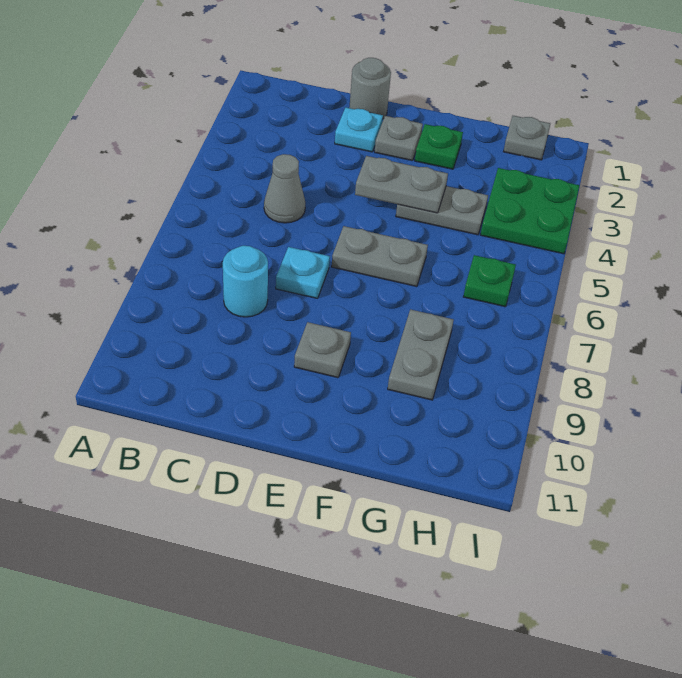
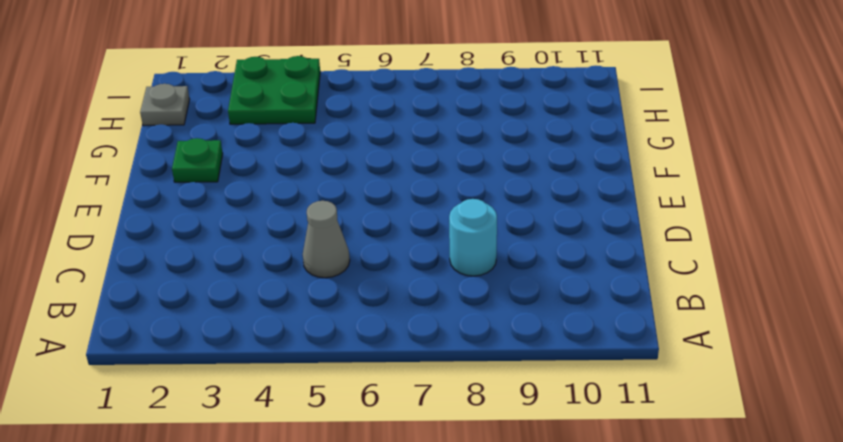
none -> grey 1x1 round brick [349,58,391,118]
none -> cyan 1x1 plate [335,108,383,152]
none -> cyan 1x1 plate [276,247,330,298]

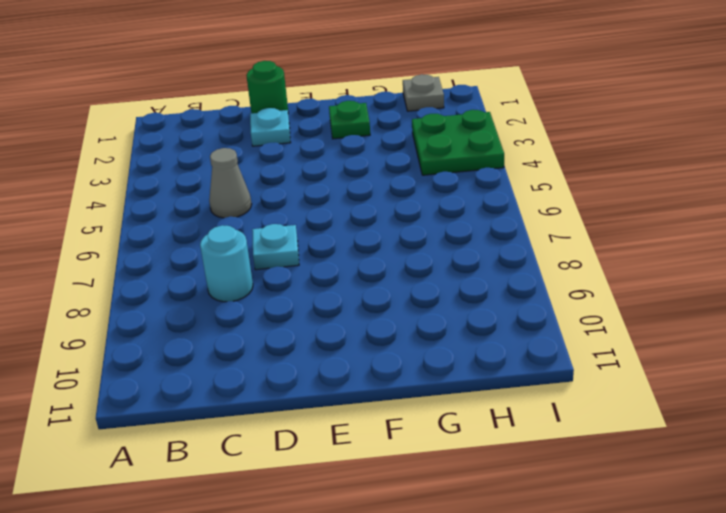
green 1x1 round brick [246,61,288,113] -> grey 1x1 round brick [349,58,391,118]
none -> grey 1x1 plate [375,116,423,161]
none -> grey 1x2 plate [332,226,428,287]
none -> grey 1x1 plate [294,322,351,378]

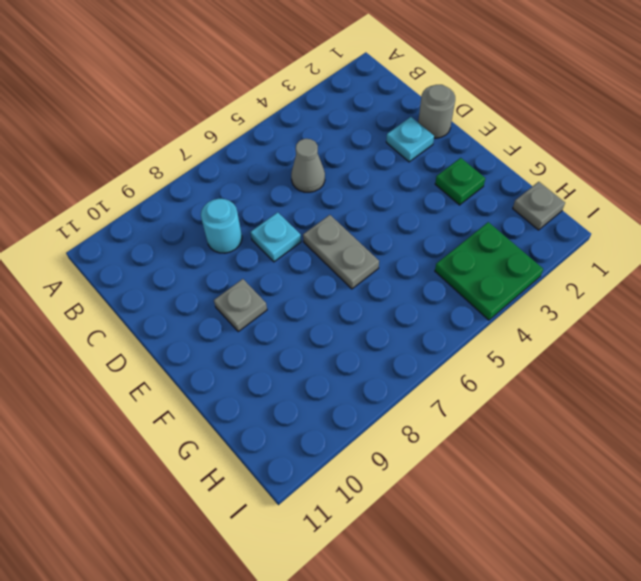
none -> grey 1x1 plate [375,116,423,161]
none -> grey 1x2 plate [396,186,488,235]
none -> grey 1x2 plate [388,309,453,400]

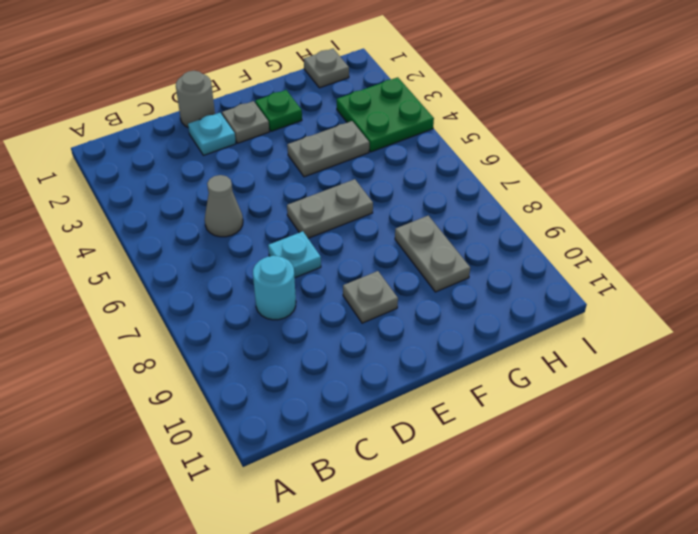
none -> green 1x1 plate [463,255,516,307]
none -> grey 1x2 plate [355,156,448,213]

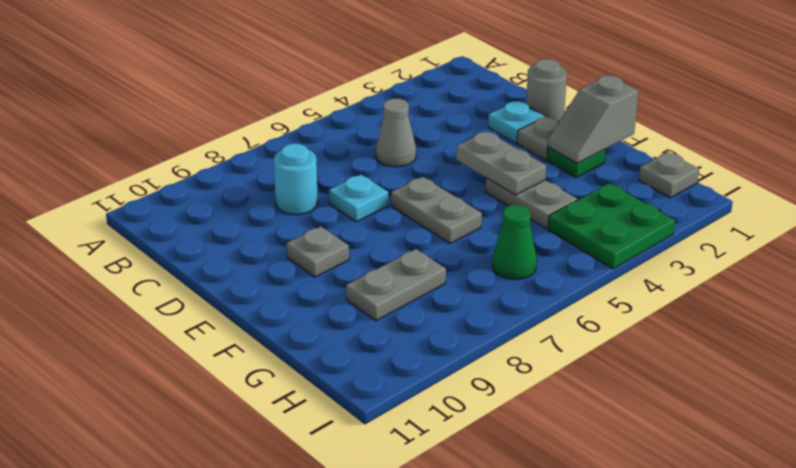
grey 1x2 slope [548,75,638,163] -> none
green 1x1 cone [492,205,537,279] -> green 1x1 plate [463,255,516,307]

